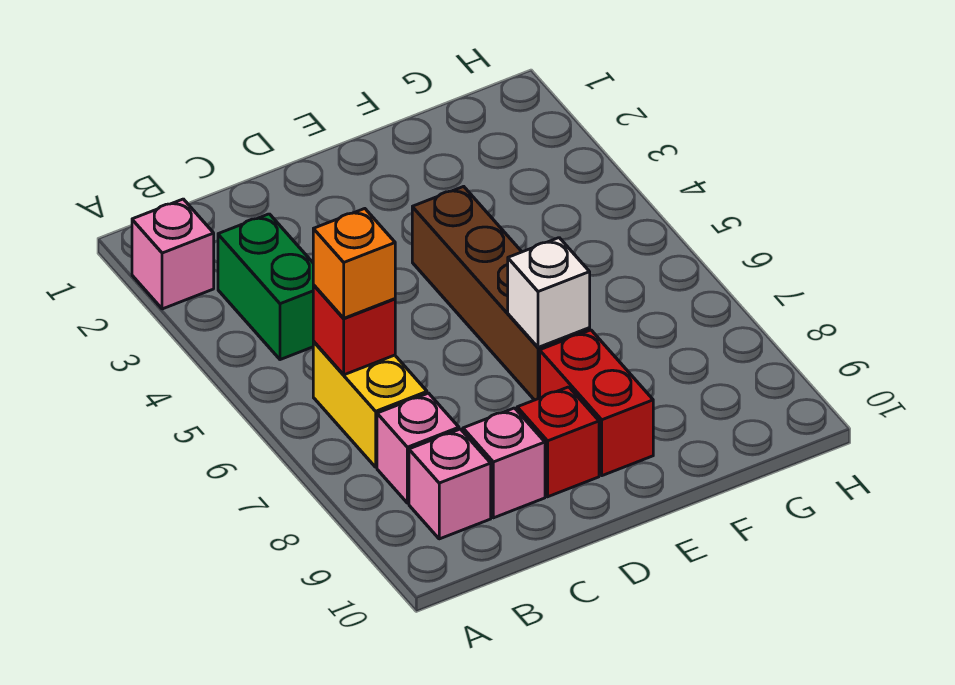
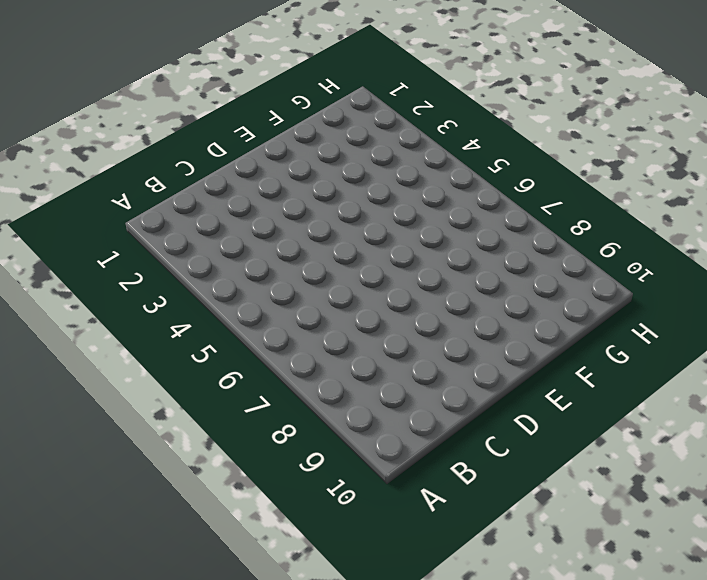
none -> pink 1x1 brick [132,199,214,309]
none -> green 1x2 brick [218,214,314,360]
none -> yellow 1x2 brick [313,342,427,467]

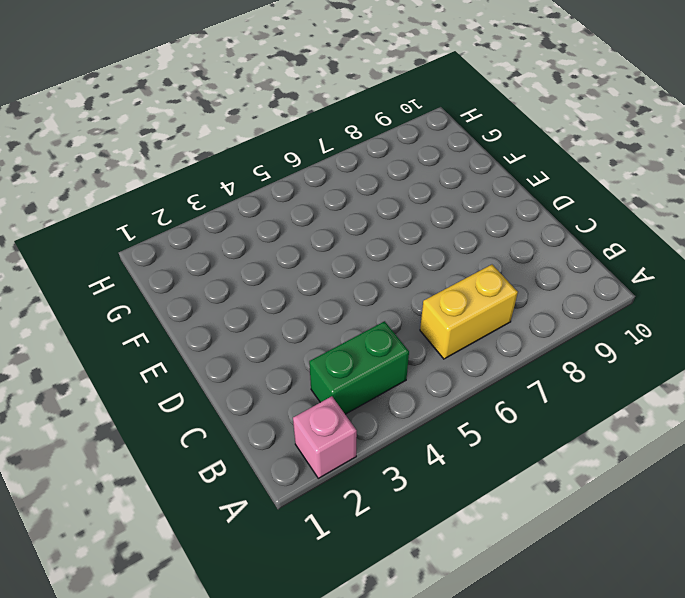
none -> pink 1x1 brick [377,393,459,503]
none -> pink 1x1 brick [409,429,491,539]
none -> pink 1x1 brick [463,408,545,518]

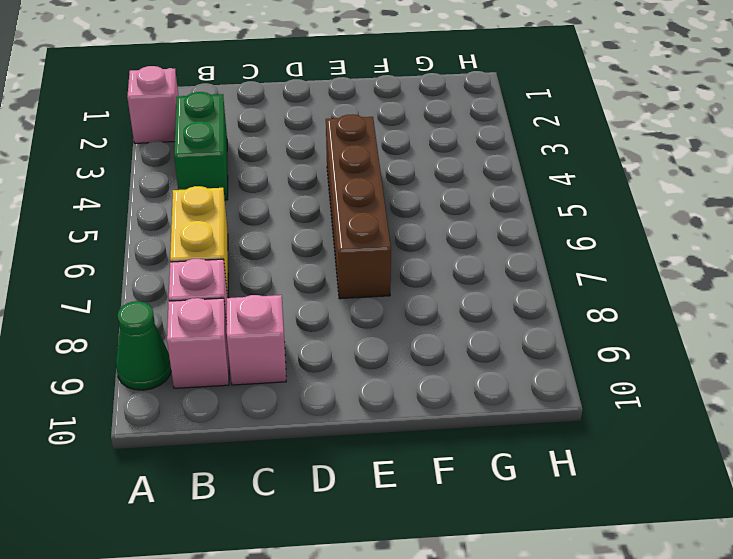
green 1x1 cone [116,301,171,390] -> none
none -> red 1x1 brick [517,387,599,497]
none -> red 1x2 brick [540,330,653,476]
none -> red 1x1 brick [313,285,395,375]

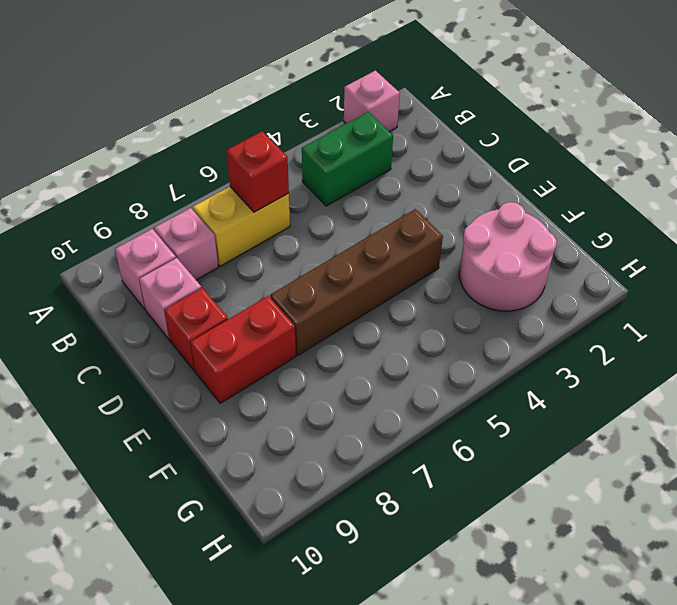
pink 2x2 round brick [459,202,557,311] -> none
none -> white 1x1 brick [508,238,590,347]
none -> orange 1x1 brick [313,209,395,318]

